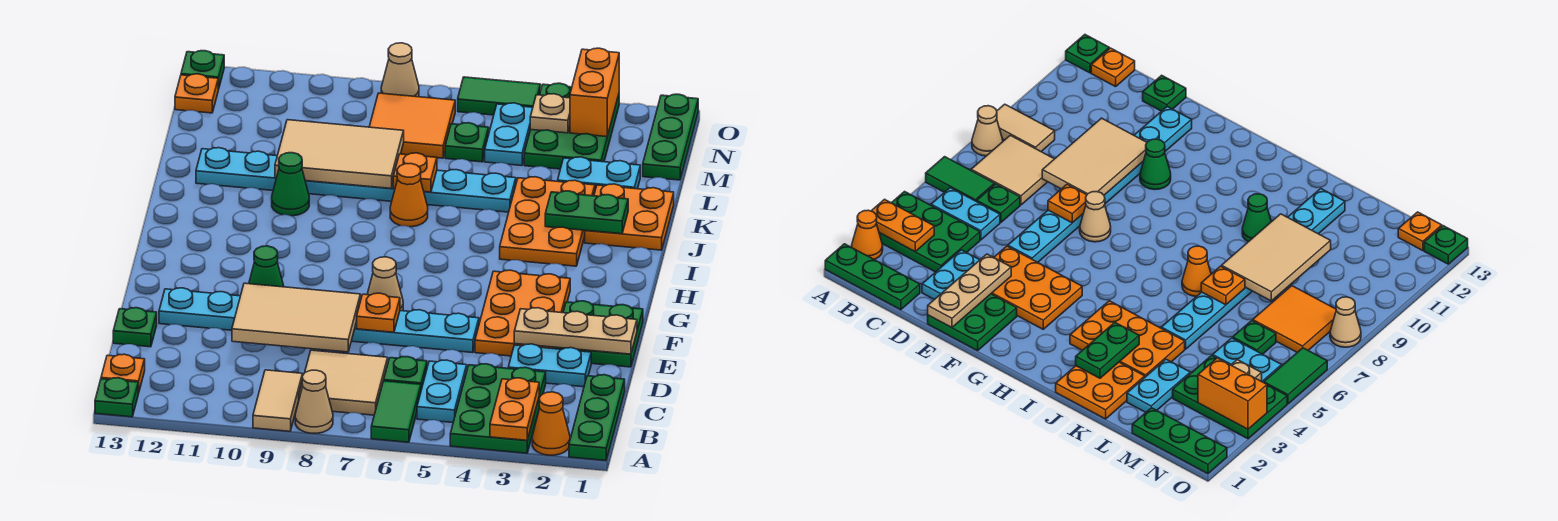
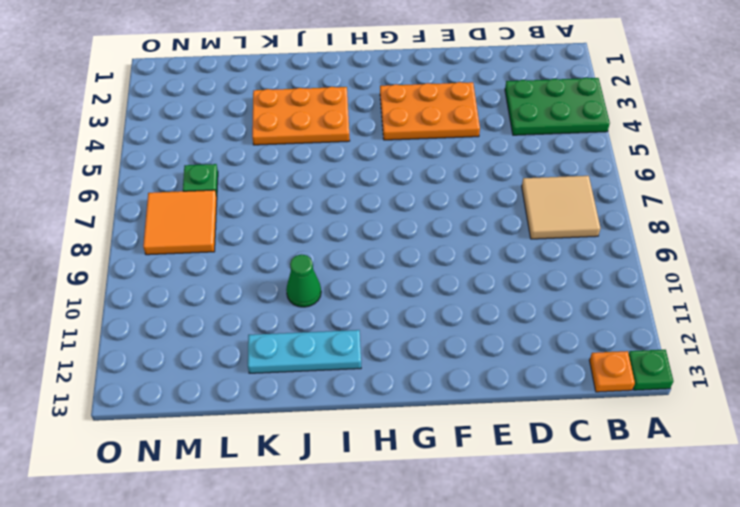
cyan 1x3 plate [248,330,361,373] -> cyan 1x8 plate [196,148,516,212]
none -> green 1x3 plate [569,375,625,461]
none -> orange 1x1 cone [532,392,570,455]
none -> green 1x2 tile [371,381,421,442]
none -> tan 1x1 cone [295,370,333,433]

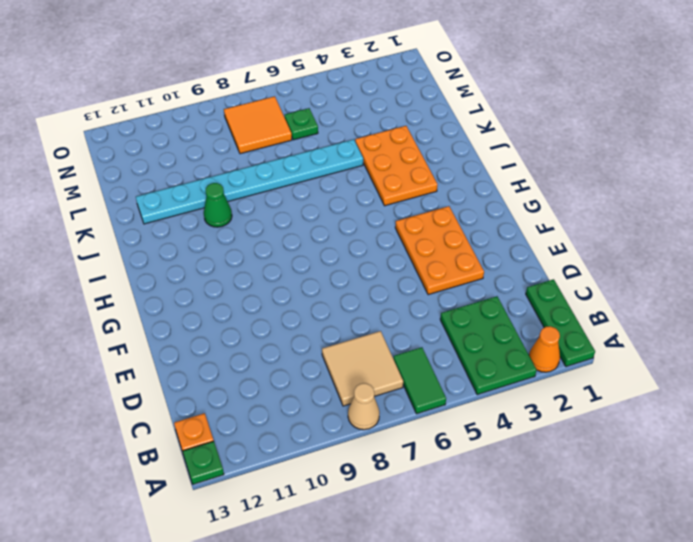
none -> tan 1x2 tile [253,370,303,431]
none -> cyan 1x2 plate [417,360,467,423]
none -> green 1x1 plate [384,357,427,389]
none -> cyan 1x2 plate [508,344,591,387]

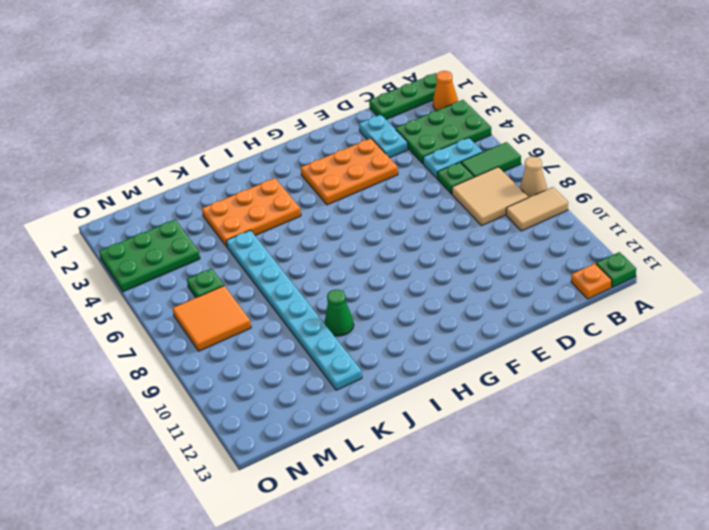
none -> green 1x1 plate [113,308,157,347]
none -> green 2x2 plate [554,301,643,367]
none -> cyan 1x8 plate [159,288,479,353]
none -> tan 1x1 cone [367,257,403,311]

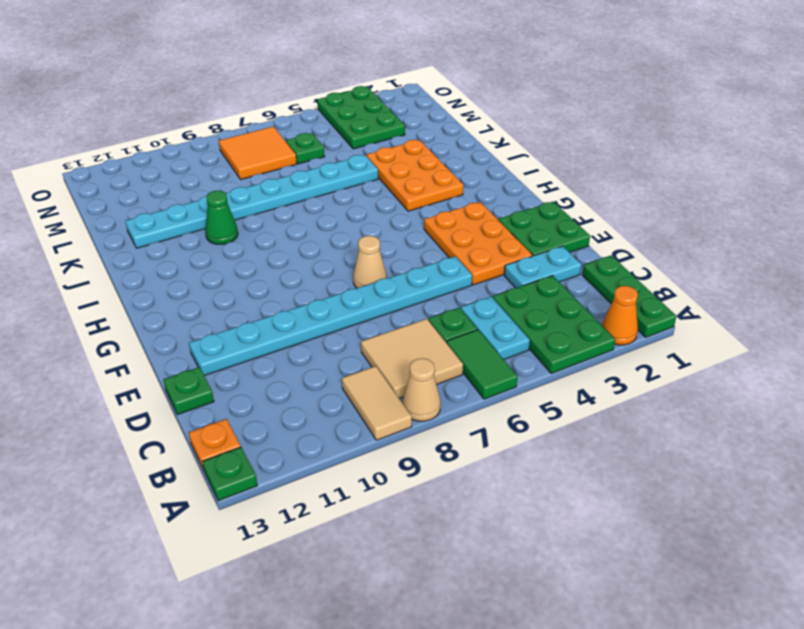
none -> green 1x1 cone [249,246,284,287]
none -> orange 2x2 plate [585,184,674,250]
none -> orange 1x1 cone [390,163,428,227]
none -> cyan 1x2 plate [558,157,640,190]

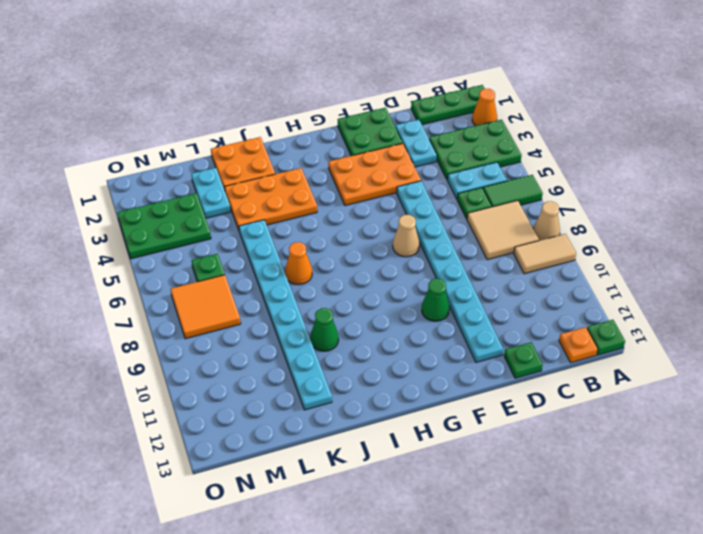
none -> green 1x3 plate [643,94,698,180]
none -> cyan 1x2 plate [485,103,533,166]
none -> orange 1x1 plate [175,74,218,113]
none -> green 1x2 tile [458,77,540,115]

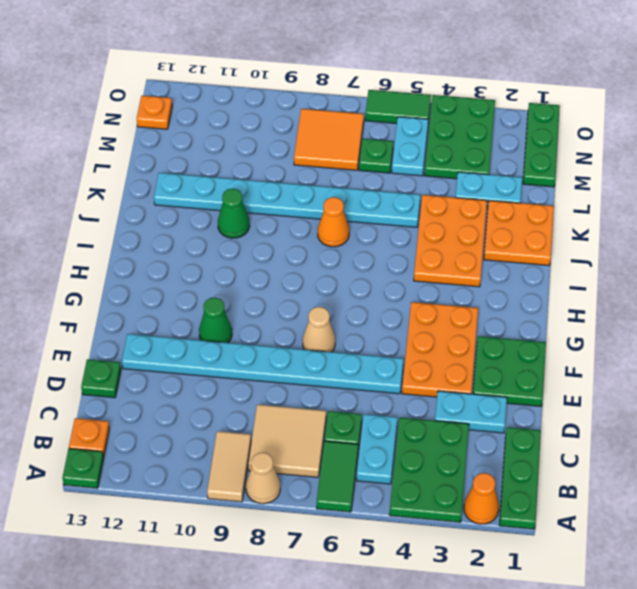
none -> tan 1x1 cone [381,43,419,97]
none -> green 1x1 plate [181,51,224,89]
none -> orange 1x2 plate [490,378,539,440]
none -> tan 2x3 tile [232,283,360,352]

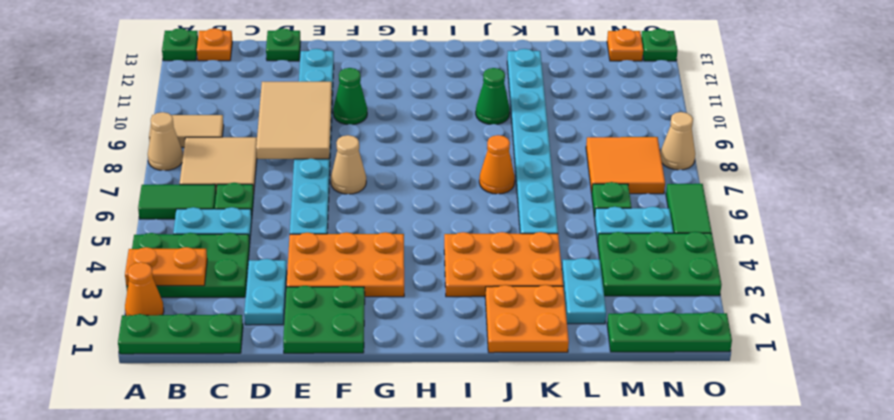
none -> tan 1x3 plate [514,308,637,354]
none -> orange 1x1 plate [357,293,400,332]
none -> green 1x2 plate [545,191,628,234]
none -> orange 1x1 plate [393,153,437,192]

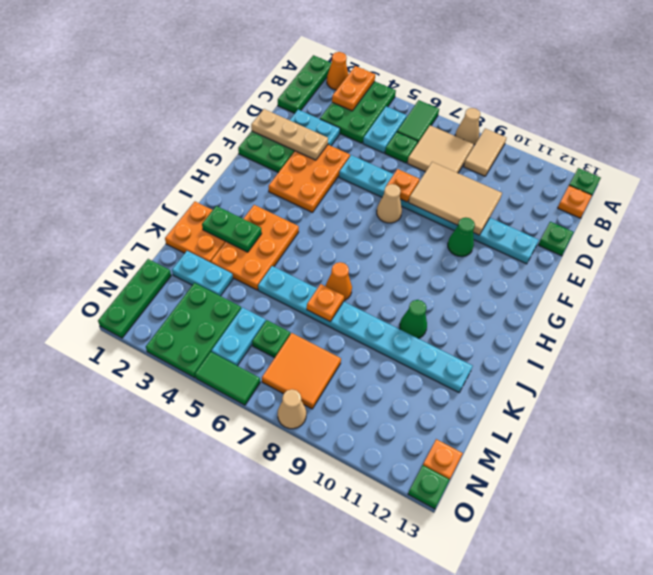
none -> tan 2x3 tile [275,120,404,188]
none -> orange 1x2 brick [570,48,619,137]
none -> tan 1x1 plate [530,94,570,133]

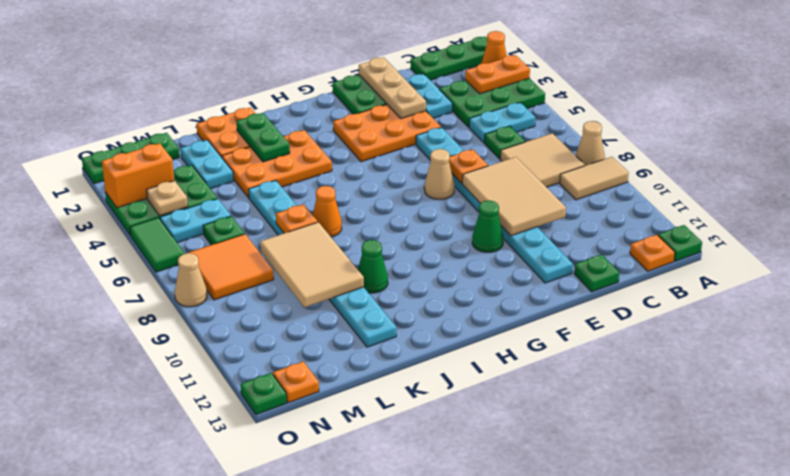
none -> green 1x2 tile [371,381,421,442]

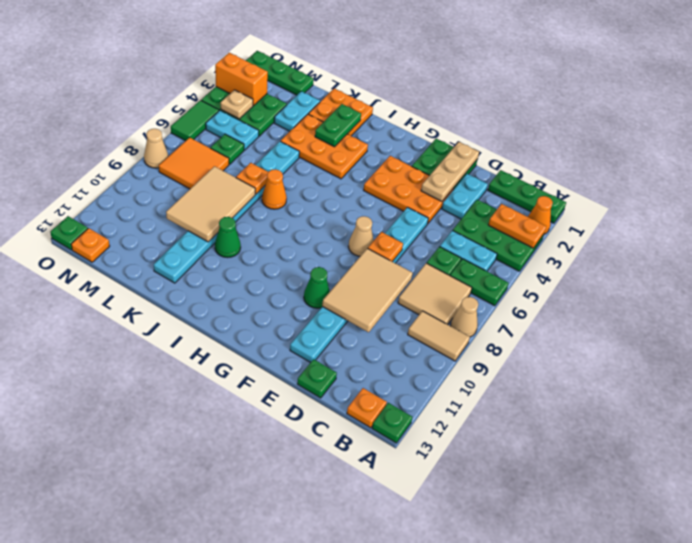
green 1x2 plate [450,259,508,306] -> green 1x2 tile [371,381,421,442]

